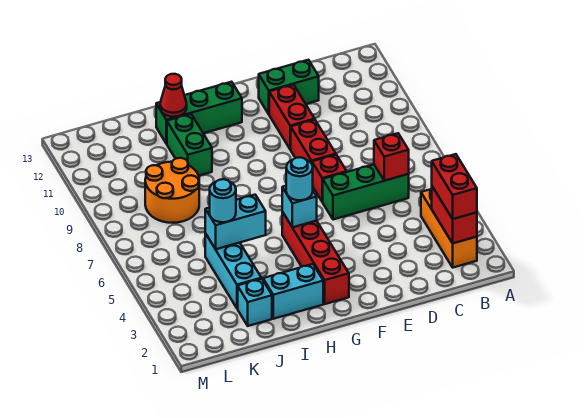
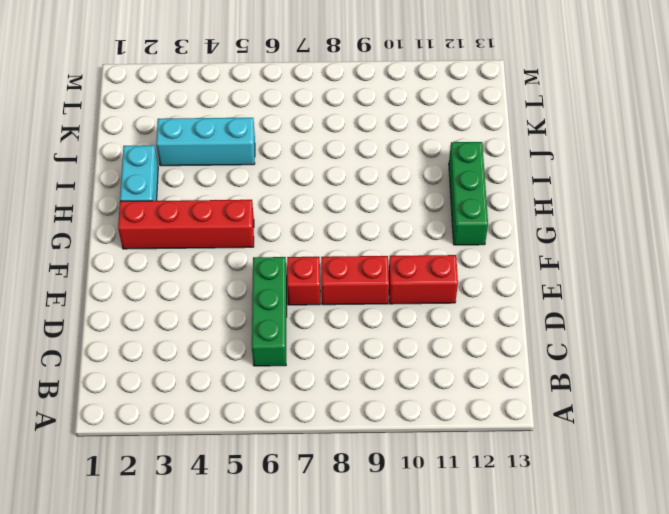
none -> orange 1x3 brick [421,189,477,268]
none -> green 1x2 brick [259,60,319,114]
none -> green 1x2 brick [167,114,212,176]

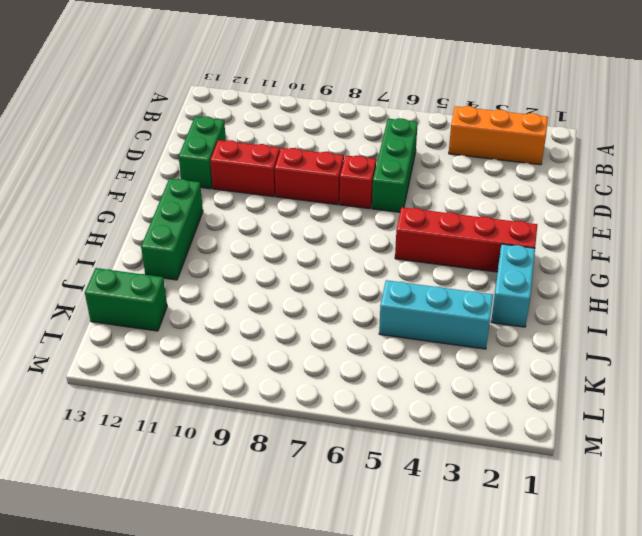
green 1x2 brick [85,268,167,331] -> green 1x2 brick moved to [167,114,212,176]
none -> cyan 1x1 brick [238,279,272,326]
none -> orange 2x2 round brick [145,158,199,223]
none -> red 1x2 brick [432,187,477,243]

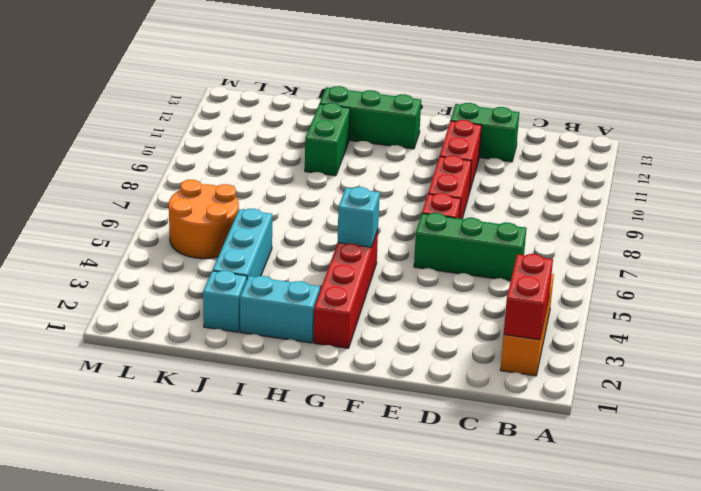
orange 2x2 round brick [169,180,239,259] -> orange 2x2 round brick moved to [145,158,199,223]
none -> red 1x1 brick [374,133,409,181]
none -> cyan 1x2 brick [205,195,266,249]
none -> red 1x1 cone [160,74,187,117]

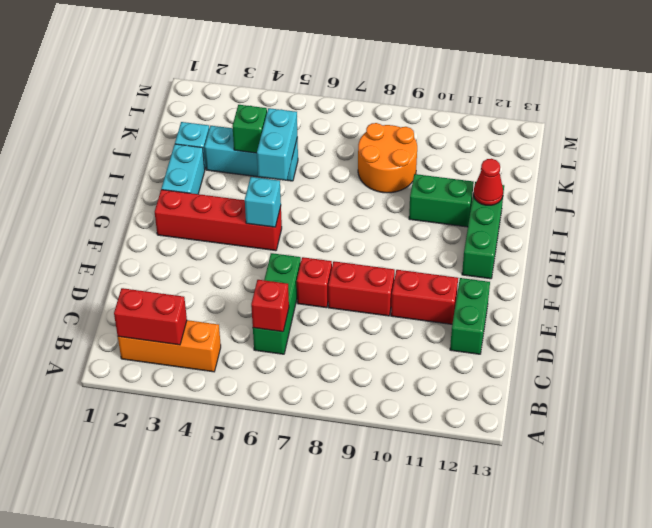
green 1x1 brick [232,105,267,153] -> none
none -> red 1x2 brick [432,154,477,219]
none -> cyan 1x1 round brick [286,157,313,200]
none -> cyan 1x1 round brick [210,179,236,222]

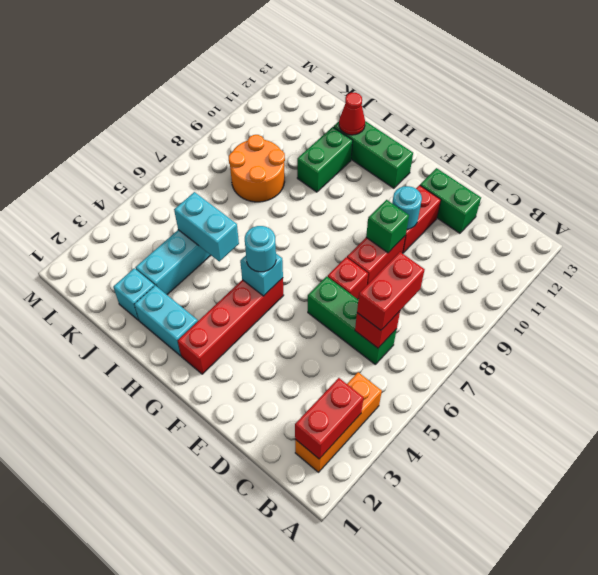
red 1x2 brick [357,252,425,330] -> red 1x2 brick moved to [432,154,477,219]
green 1x1 brick [366,200,409,253] -> none
cyan 1x1 round brick [392,186,422,229] -> cyan 1x1 round brick moved to [210,179,236,222]

